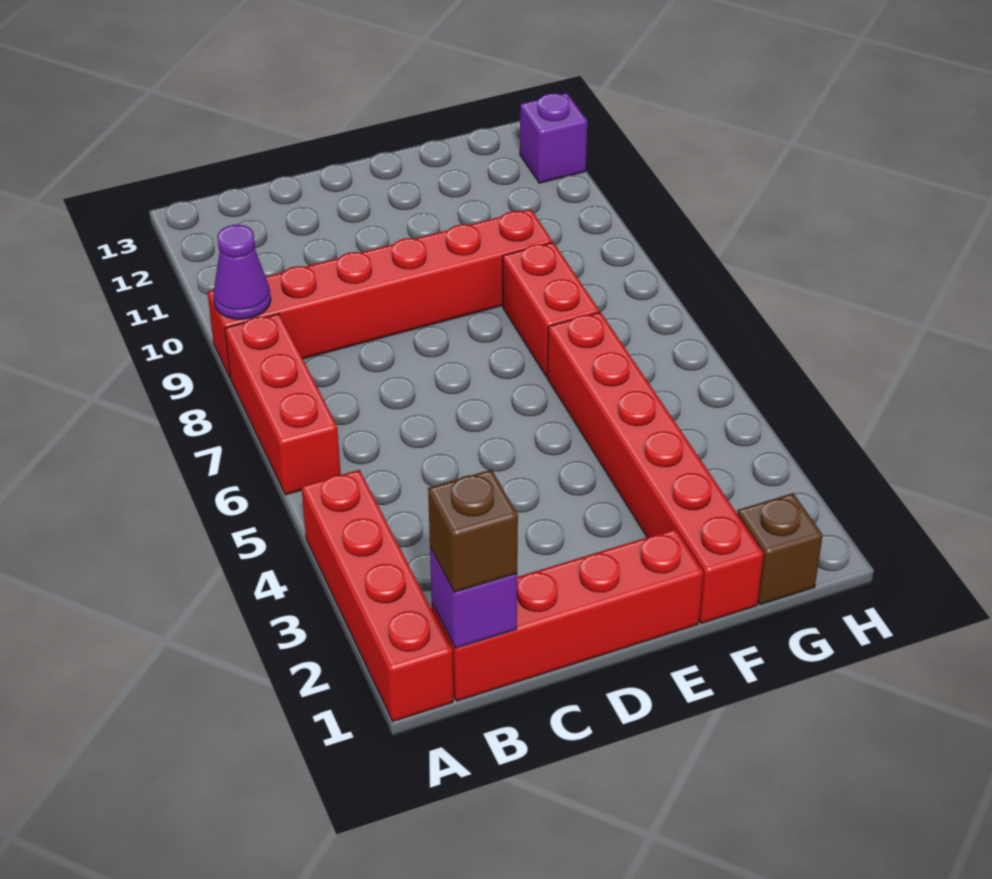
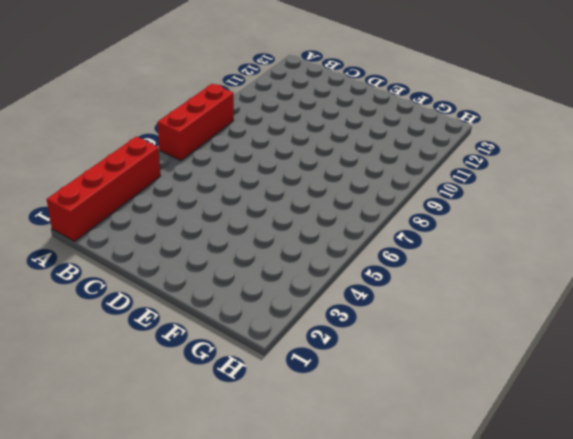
none -> red 1x6 brick [207,209,552,378]
none -> red 1x4 brick [432,529,703,701]

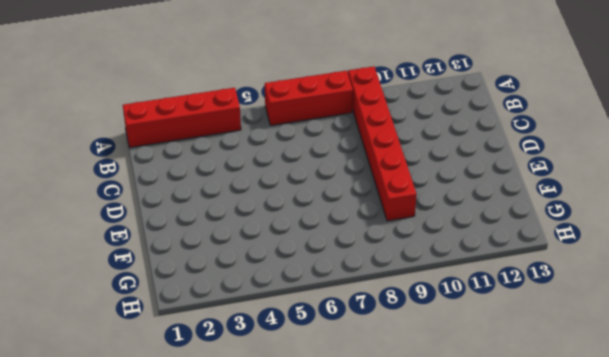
none -> red 1x4 brick [432,529,703,701]
none -> red 1x6 brick [547,312,764,623]

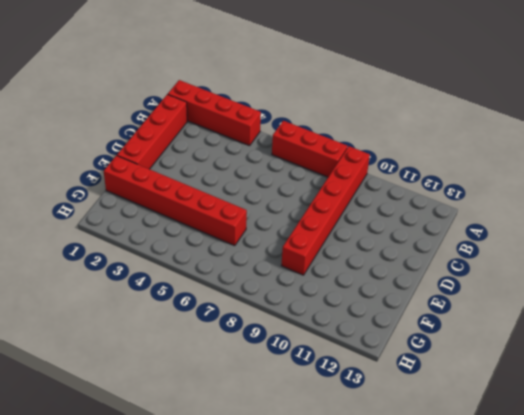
none -> red 1x2 brick [503,242,599,377]
none -> brown 1x1 brick [737,493,823,605]

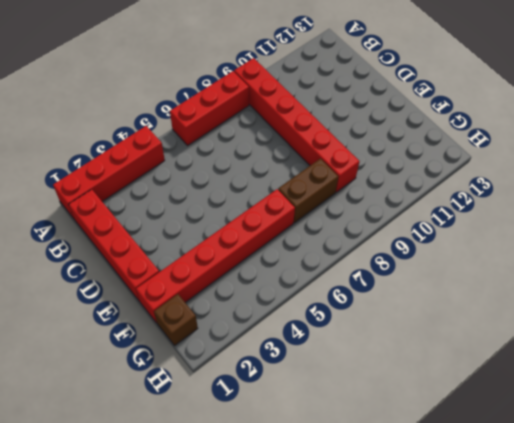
brown 1x2 brick [278,159,338,223] -> red 1x2 brick [503,242,599,377]
none -> purple 1x1 brick [520,93,587,183]
none -> purple 1x1 cone [213,225,271,320]

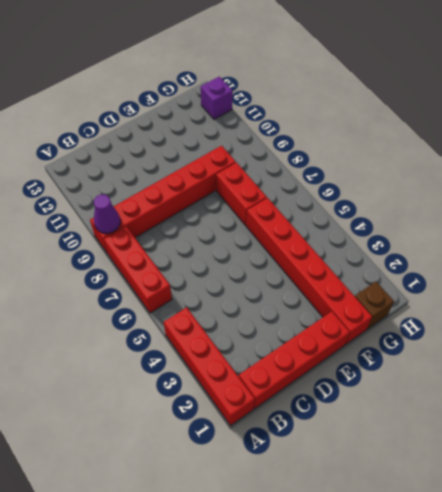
none -> purple 1x1 brick [430,548,517,648]
none -> brown 1x1 brick [428,470,518,592]

